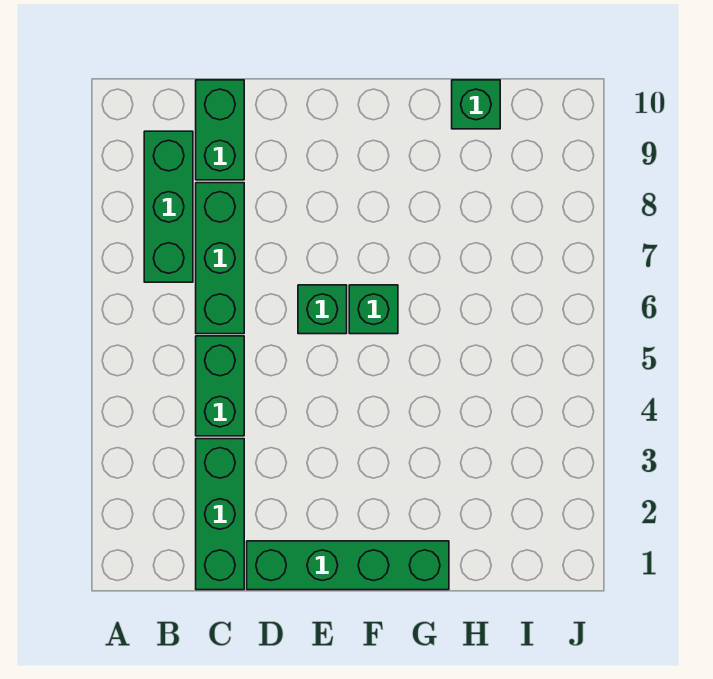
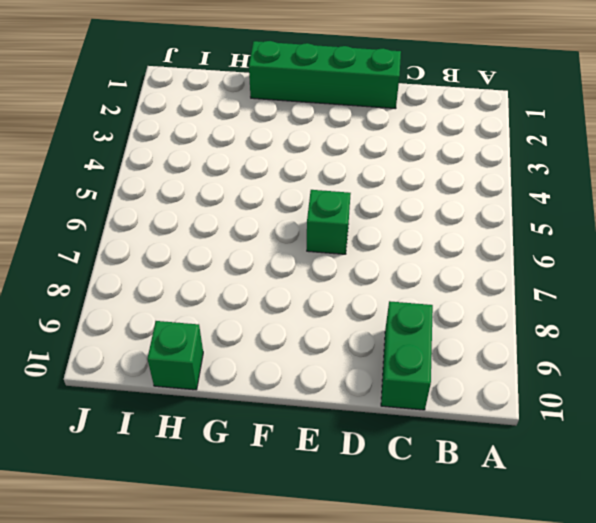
none -> green 1x3 brick [144,131,193,282]
none -> green 1x3 brick [196,439,244,590]

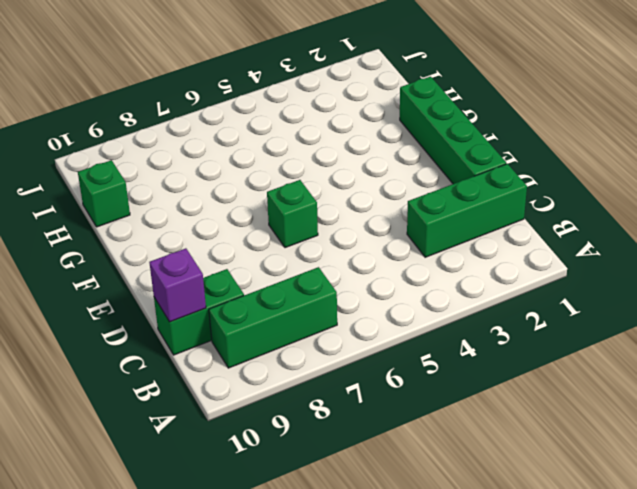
purple 1x1 brick [149,248,206,322] -> none
none -> green 1x2 brick [196,336,244,436]
none -> green 1x3 brick [196,183,244,334]

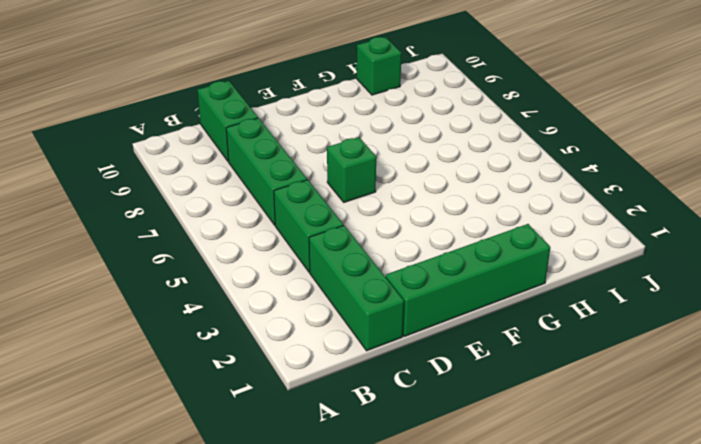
none -> green 1x3 brick [144,131,193,282]
none -> green 1x1 brick [349,285,398,334]

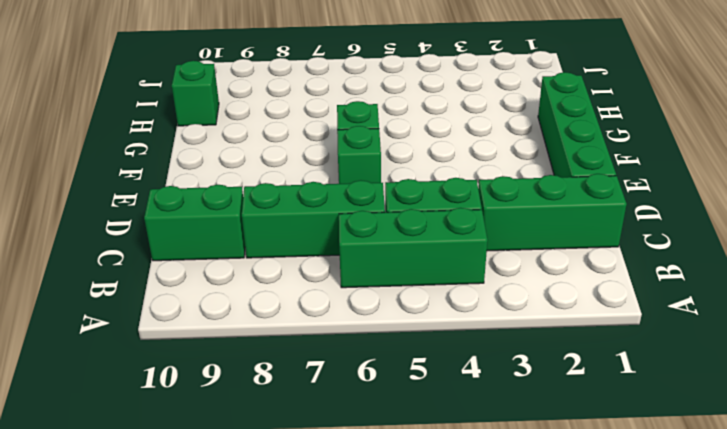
green 1x3 brick [339,208,488,288] -> green 1x3 brick moved to [144,131,193,282]

